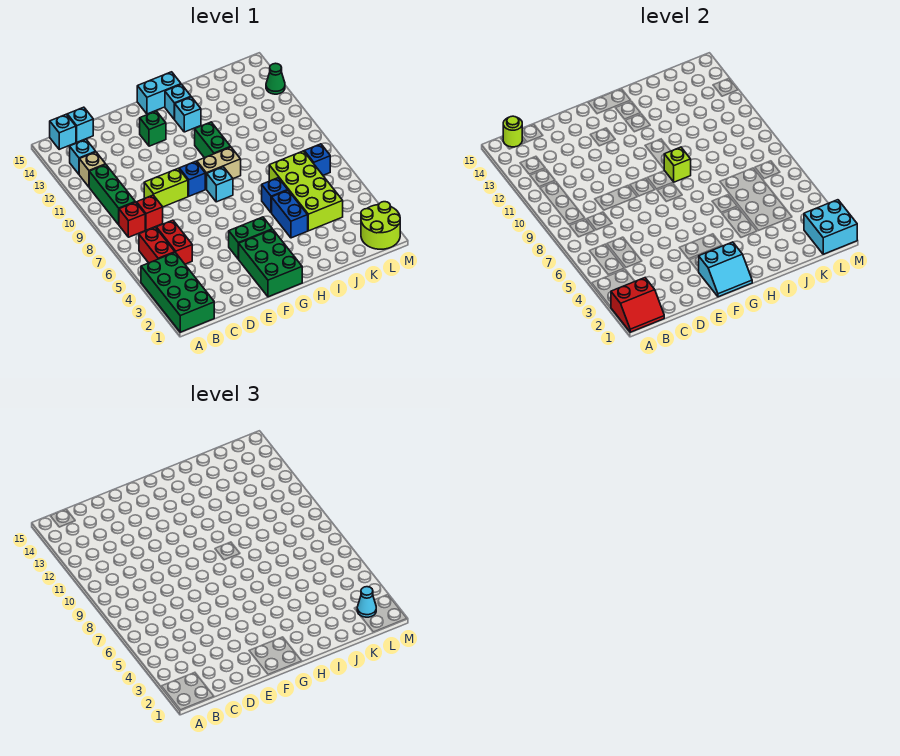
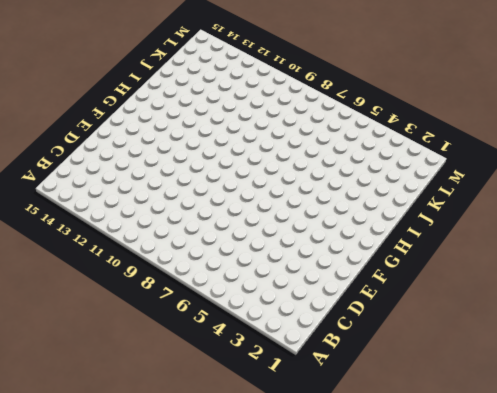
none -> green 2x4 brick [141,252,214,332]
none -> red 1x2 brick [139,227,175,263]
none -> red 1x1 brick [119,202,145,237]
none -> green 1x3 brick [89,165,135,225]

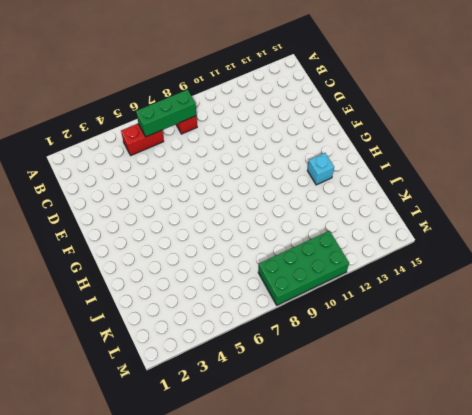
green 1x3 brick [136,90,196,137] -> green 1x3 brick moved to [89,165,135,225]
green 2x4 brick [258,231,349,305] -> green 2x4 brick moved to [141,252,214,332]
none -> tan 1x1 brick [79,152,106,187]
none -> cyan 1x1 brick [70,140,96,174]
none -> cyan 1x1 brick [50,114,76,149]
none -> red 1x2 brick [156,220,192,264]

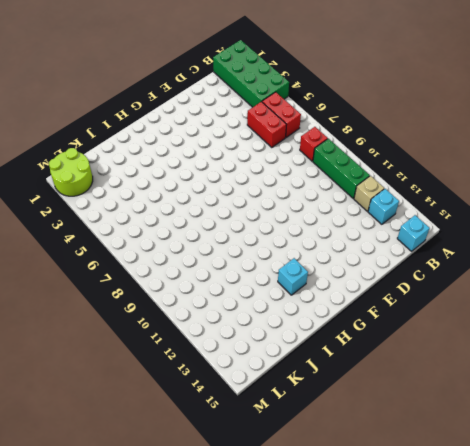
none -> red 1x1 brick [137,195,163,230]
none -> cyan 1x1 brick [67,107,93,142]
none -> lime 1x2 brick [144,168,188,207]
none -> green 2x3 brick [239,229,302,297]

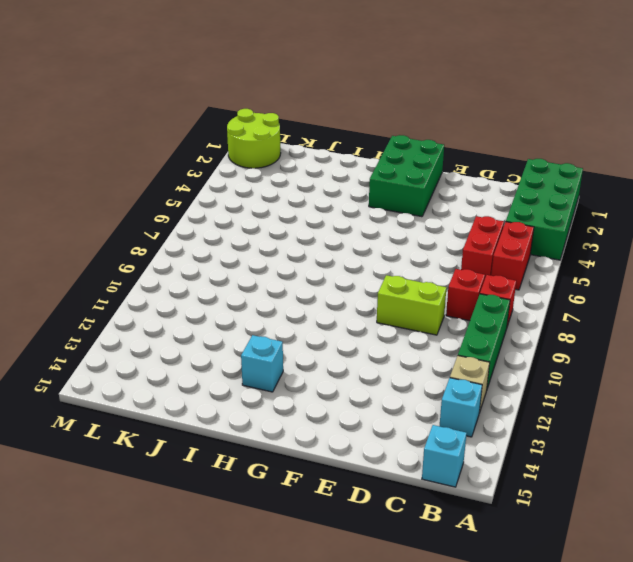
none -> cyan 1x1 brick [67,107,93,142]
none -> green 1x2 brick [229,217,272,259]
none -> blue 1x1 brick [179,161,205,196]
none -> green 1x1 brick [140,111,166,146]

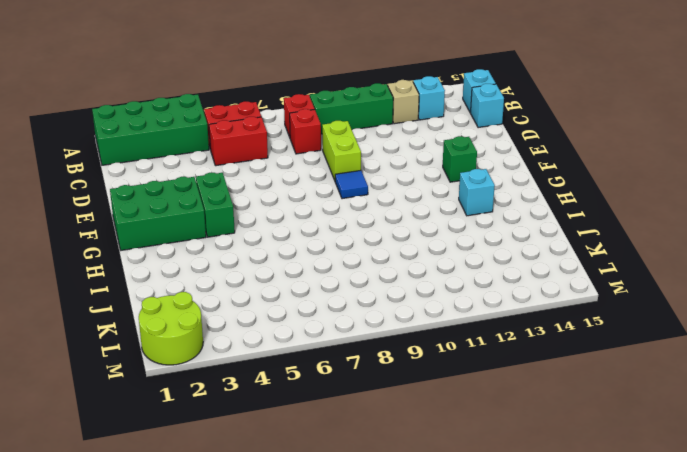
blue 1x1 tile [335,170,368,199] -> blue 1x1 brick [179,161,205,196]
none -> cyan 1x1 brick [207,167,233,202]
none -> tan 1x2 brick [197,147,241,189]
none -> cyan 1x2 brick [137,72,181,114]
none -> green 1x2 brick [195,122,230,158]

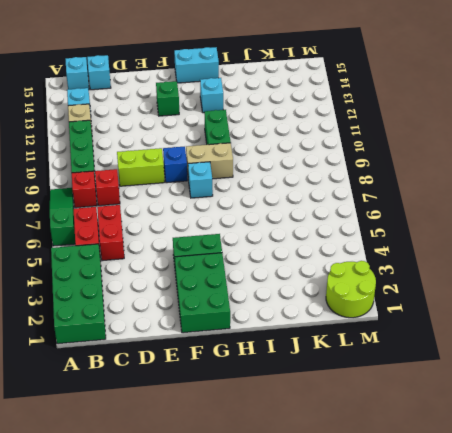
green 1x3 slope [50,188,75,246] -> none
none -> cyan 1x1 brick [165,84,191,119]
none -> blue 1x2 brick [272,190,308,238]
none -> blue 1x1 brick [262,178,287,213]
none -> lime 2x4 brick [269,151,343,231]

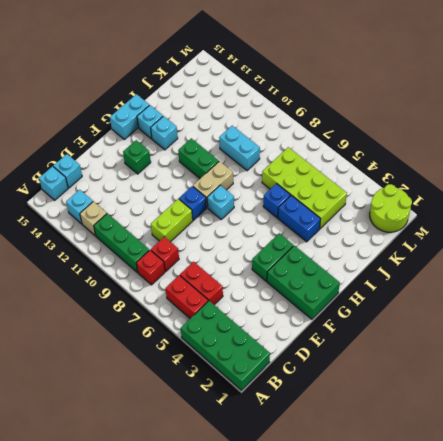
cyan 1x2 brick [219,126,260,171] -> none
none -> blue 1x1 brick [304,144,330,175]
none -> green 1x1 cone [266,63,285,94]
none -> red 2x2 slope [611,278,664,332]
none -> lime 1x1 round brick [503,116,522,147]

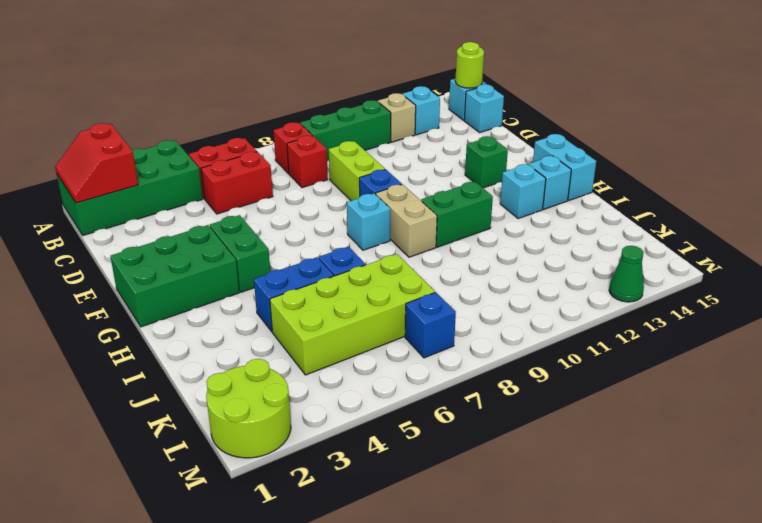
none -> cyan 2x2 slope [699,242,752,297]
none -> lime 1x1 brick [664,147,691,182]
none -> cyan 2x2 brick [804,200,857,254]
none -> cyan 1x1 cone [357,587,376,617]

